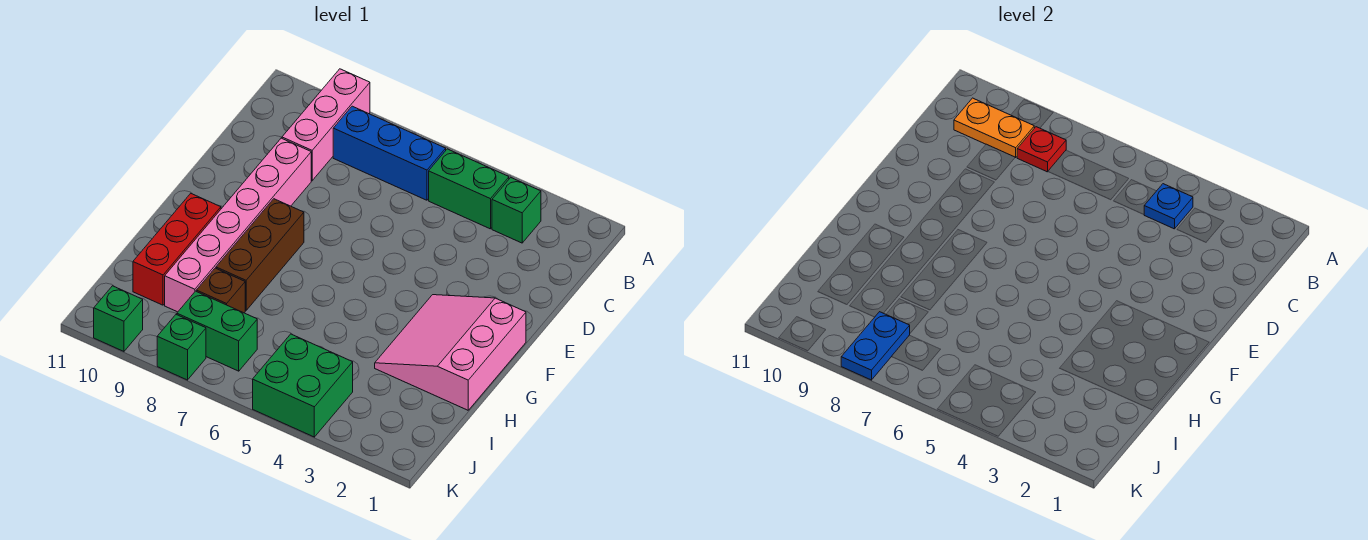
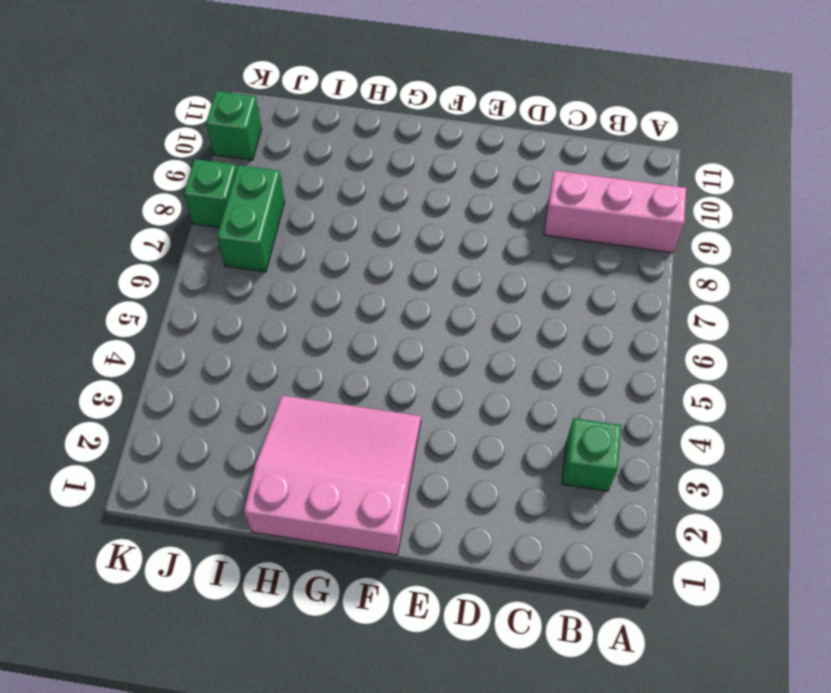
none -> green 1x2 brick [429,149,509,229]
none -> blue 1x3 brick [333,106,446,200]
none -> pink 1x6 brick [165,138,311,312]

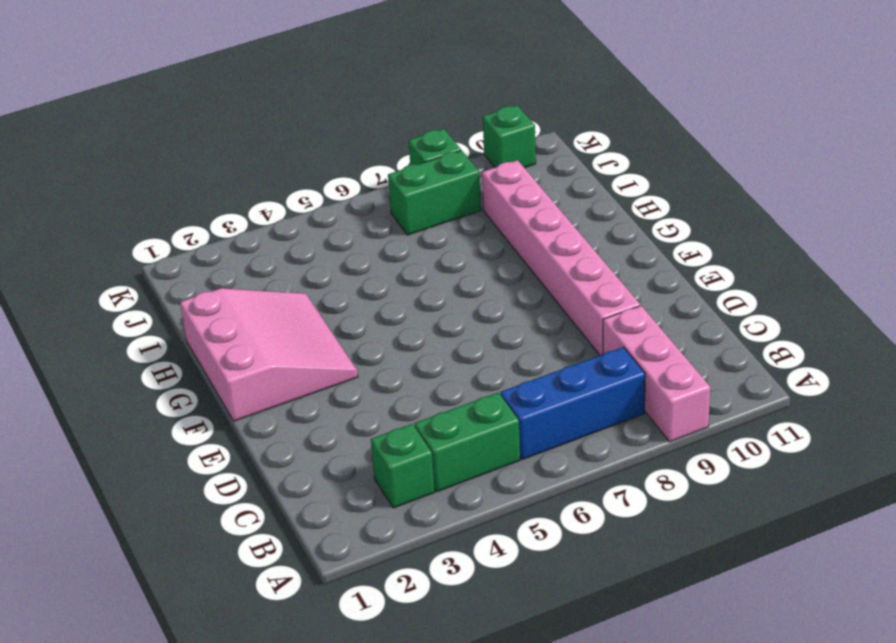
none -> brown 1x3 brick [216,199,304,311]
none -> red 1x3 brick [133,194,221,305]
none -> brown 1x1 brick [196,268,245,313]

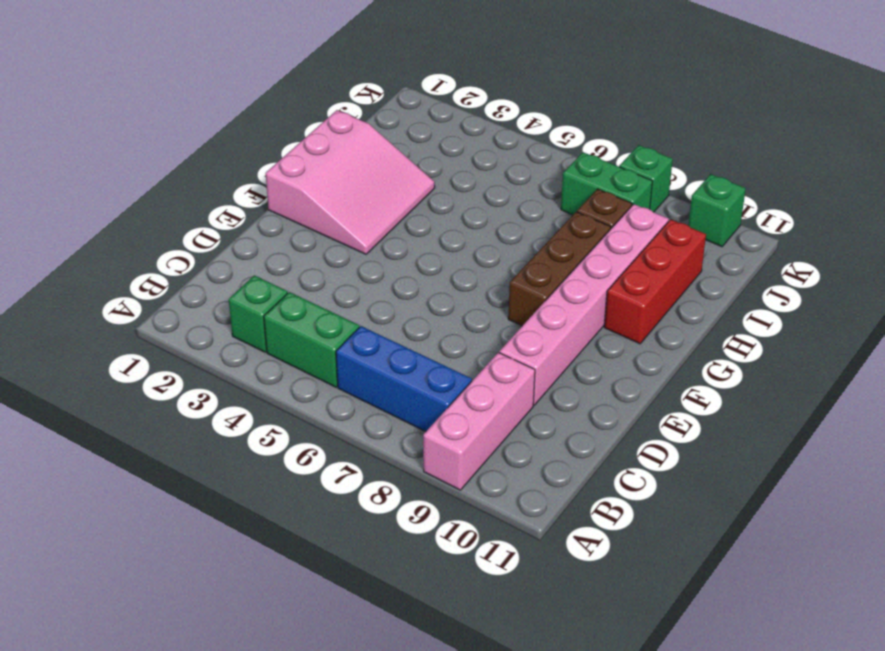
none -> green 2x2 brick [253,334,353,437]
none -> blue 1x1 plate [1144,184,1193,229]
none -> red 1x1 plate [1017,127,1066,172]

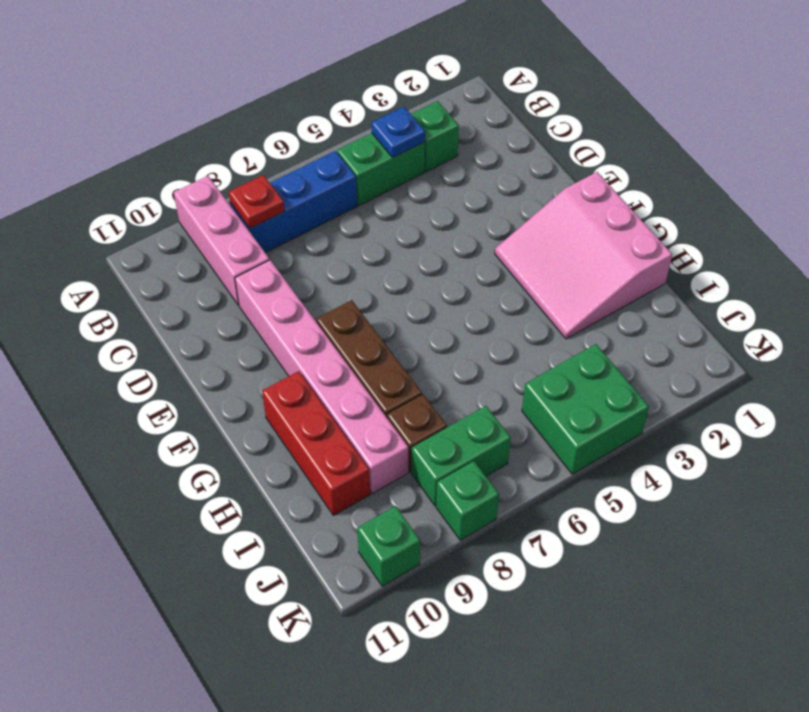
none -> orange 1x2 plate [954,98,1034,158]
none -> blue 1x2 plate [841,312,910,380]

